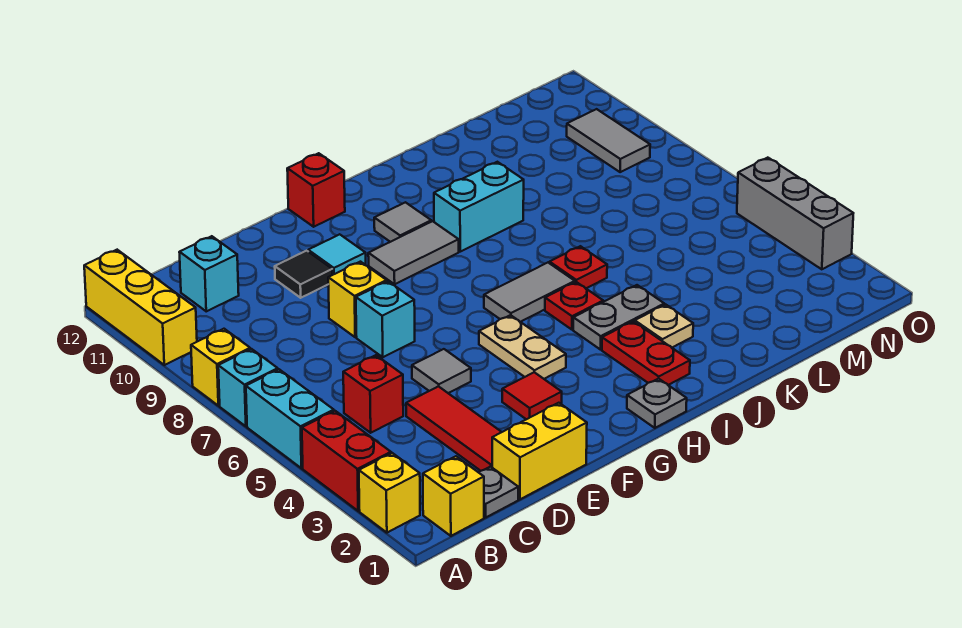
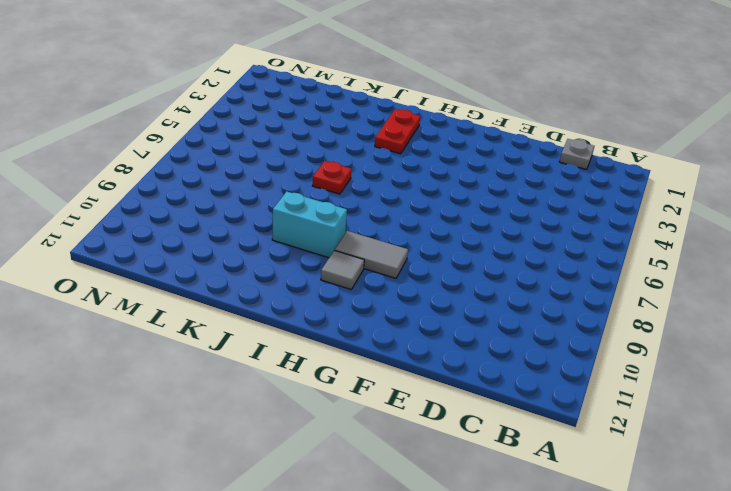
none -> yellow 1x1 brick [359,453,420,533]
none -> red 1x2 brick [302,411,391,511]
none -> cyan 1x2 brick [246,369,334,468]
none -> cyan 1x1 brick [218,349,278,426]

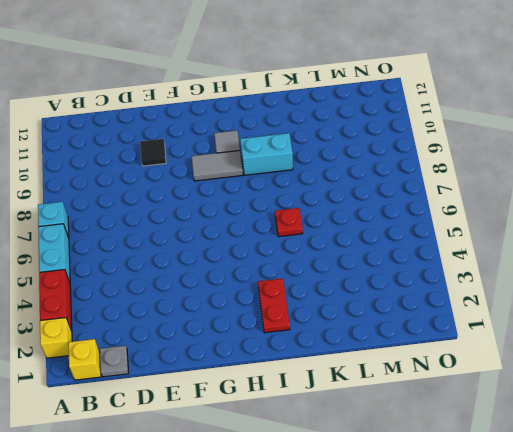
none -> yellow 1x1 brick [191,329,250,406]
none -> yellow 1x3 brick [84,250,197,365]
none -> red 1x1 brick [343,355,403,433]
none -> cyan 1x1 brick [179,236,239,311]

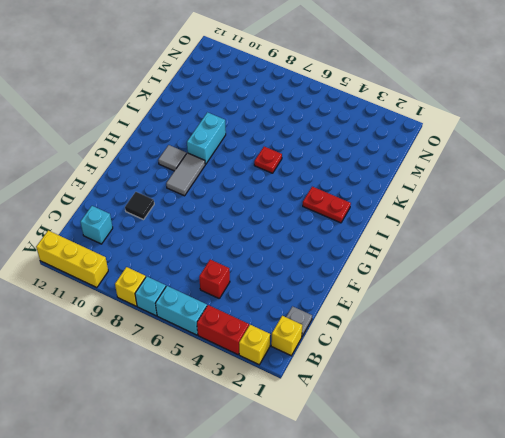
none -> yellow 1x2 brick [492,403,587,499]
none -> red 1x3 tile [406,386,501,471]
none -> grey 1x1 tile [412,349,471,393]
none -> cyan 1x1 brick [356,281,415,357]

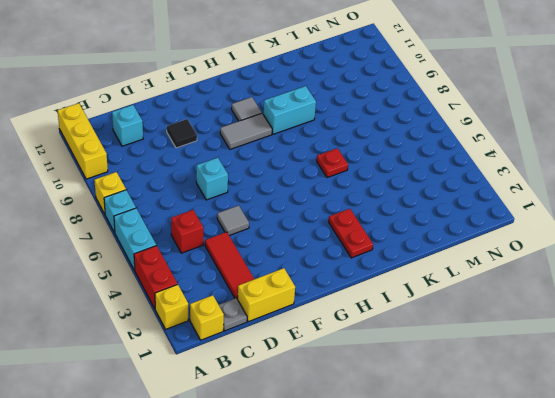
none -> yellow 1x1 brick [328,262,387,337]
none -> red 1x1 tile [502,372,562,419]
none -> cyan 1x1 tile [308,234,366,275]
none -> tan 1x2 plate [479,315,566,379]

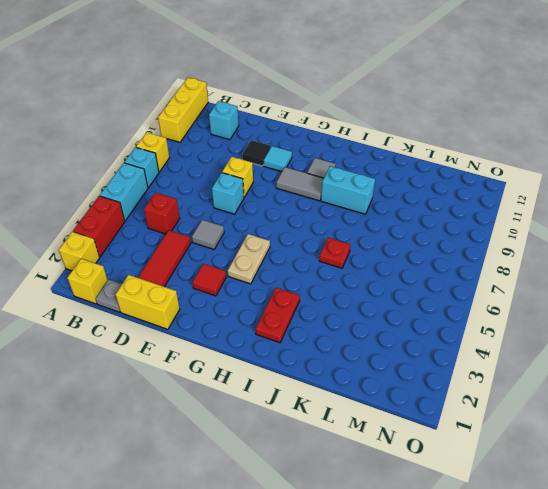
none -> red 1x1 brick [287,153,345,227]
none -> grey 1x1 plate [627,378,687,428]
none -> grey 1x2 tile [484,263,575,322]
none -> grey 1x2 plate [573,285,664,350]

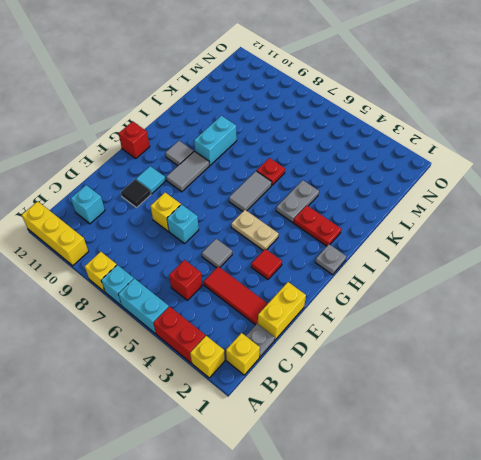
none -> red 1x1 plate [545,282,603,330]
none -> tan 1x1 plate [635,305,693,347]
none -> grey 1x2 tile [567,109,650,172]
none -> grey 1x3 brick [737,158,853,269]

